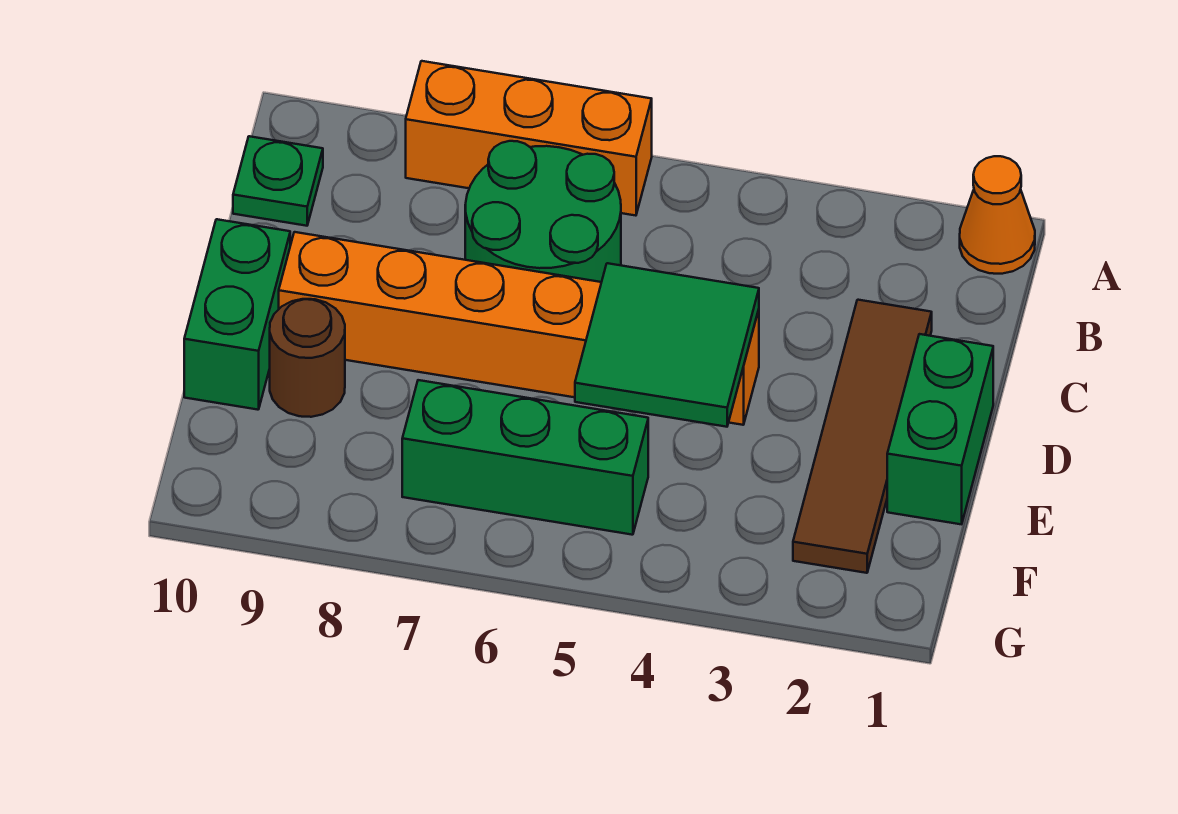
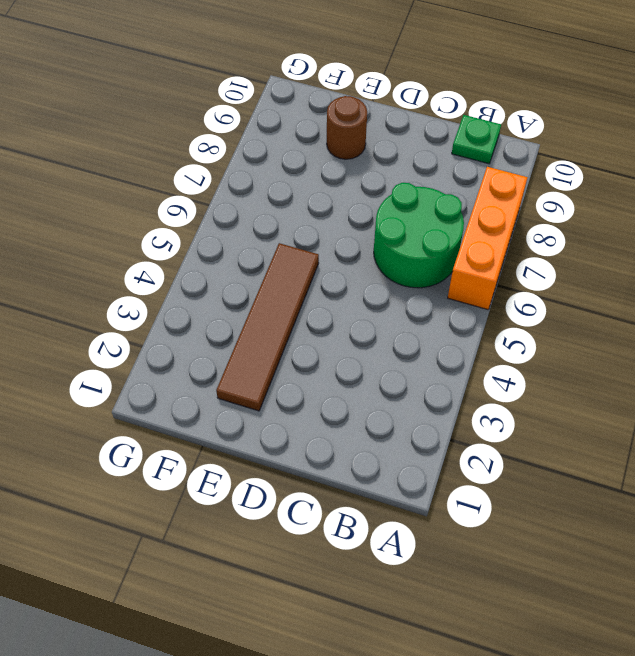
brown 1x4 tile [216,243,319,411] -> brown 1x4 tile turned to [793,300,932,573]
none -> orange 1x1 cone [960,156,1035,274]
none -> green 1x2 brick [887,334,993,524]

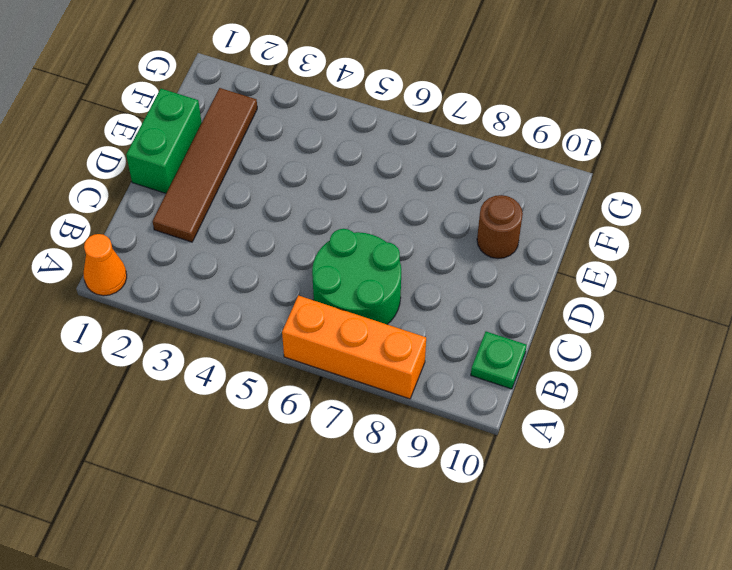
none -> orange 1x6 brick [279,232,759,425]
none -> green 1x2 brick [184,219,290,410]

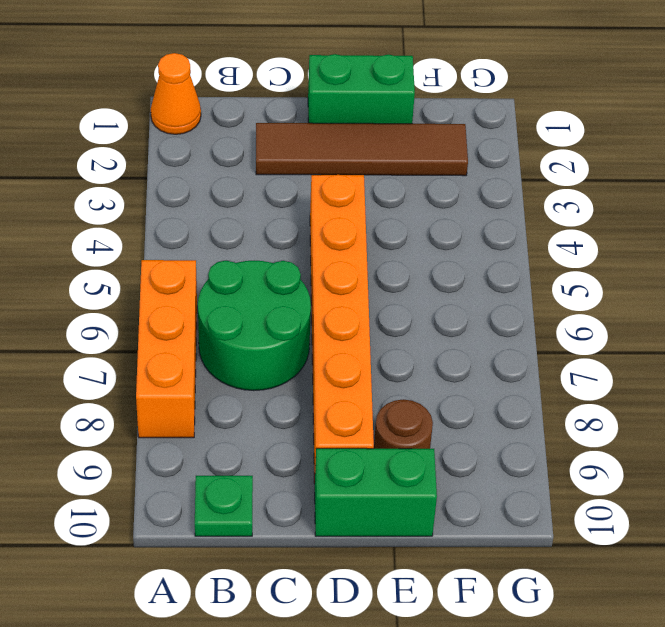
none -> green 1x3 brick [402,380,648,535]
none -> green 2x2 tile [575,263,759,427]

